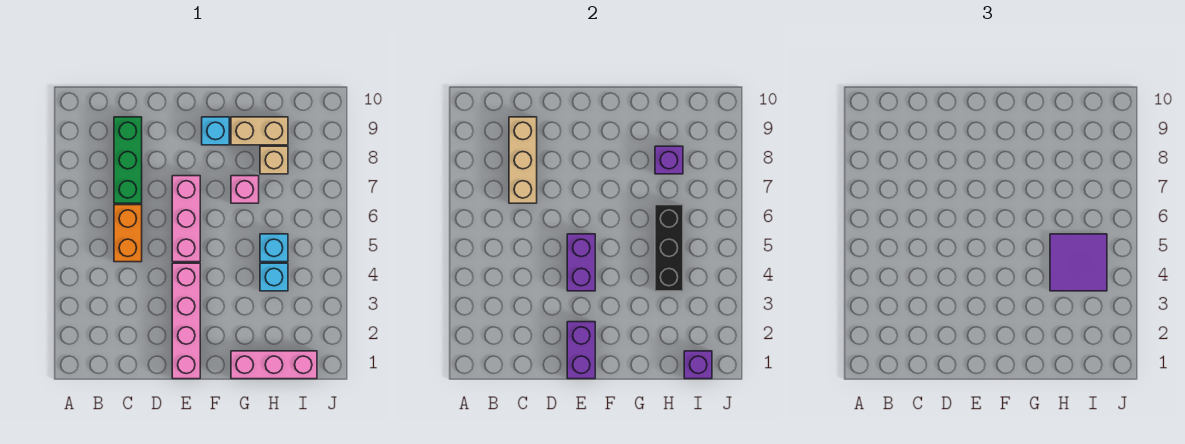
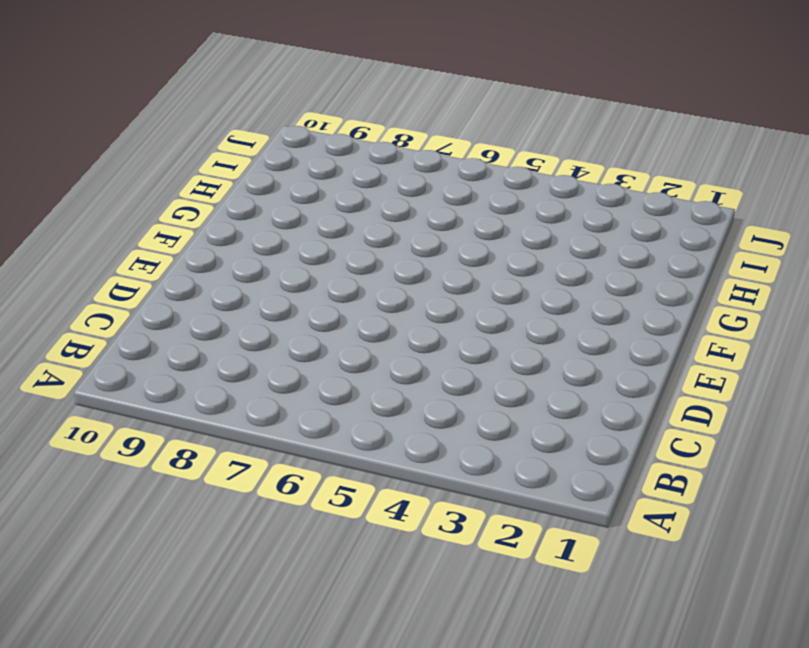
none -> orange 1x2 brick [114,205,142,262]
none -> green 1x3 brick [114,117,142,203]
none -> pink 1x4 brick [172,263,200,379]

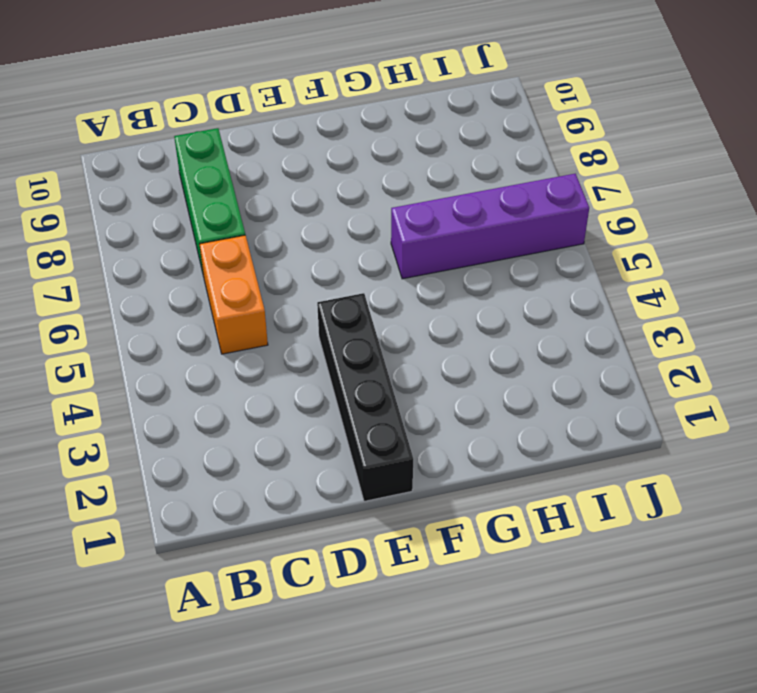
black 1x4 brick [317,293,413,501] -> pink 1x4 brick [172,263,200,379]
purple 1x4 brick [391,174,589,279] -> none
none -> pink 1x3 brick [172,176,200,262]
none -> cyan 1x1 brick [202,117,229,145]
none -> pink 1x3 brick [231,351,317,379]

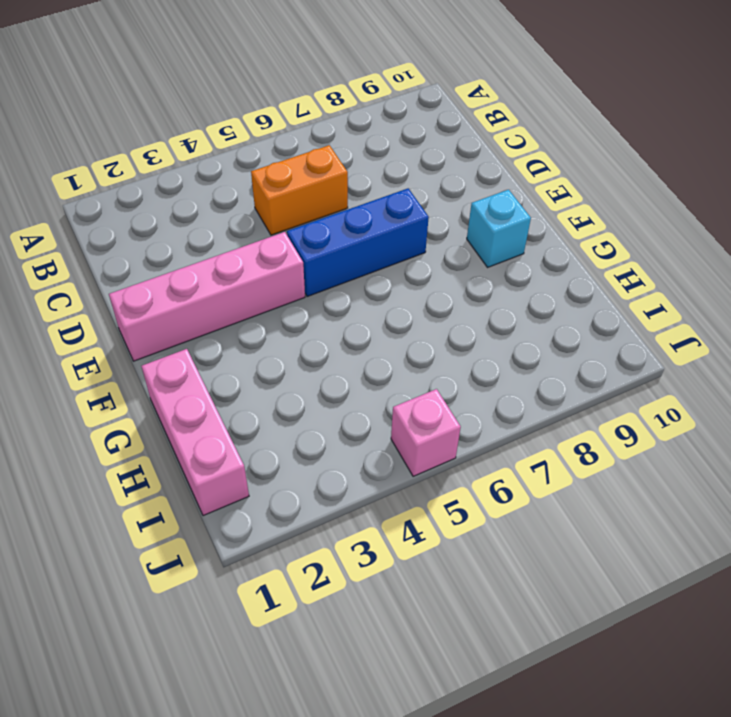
blue 1x3 brick [287,188,429,297] -> pink 1x3 brick [172,176,200,262]
pink 1x1 brick [391,389,461,476] -> pink 1x1 brick moved to [231,176,259,203]
none -> green 1x3 brick [114,117,142,203]
none -> tan 1x2 brick [231,117,288,145]
none -> cyan 1x1 brick [260,263,288,291]

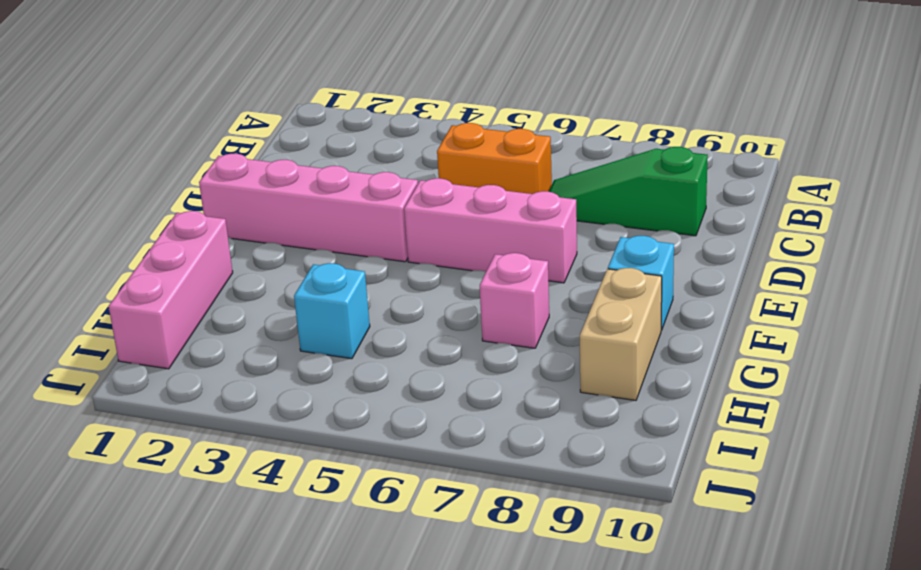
green 1x3 slope [549,147,708,236] -> green 1x3 brick [114,117,142,203]
none -> cyan 1x1 brick [260,234,288,262]
none -> tan 1x1 brick [260,146,288,174]
none -> tan 1x3 brick [509,117,537,203]

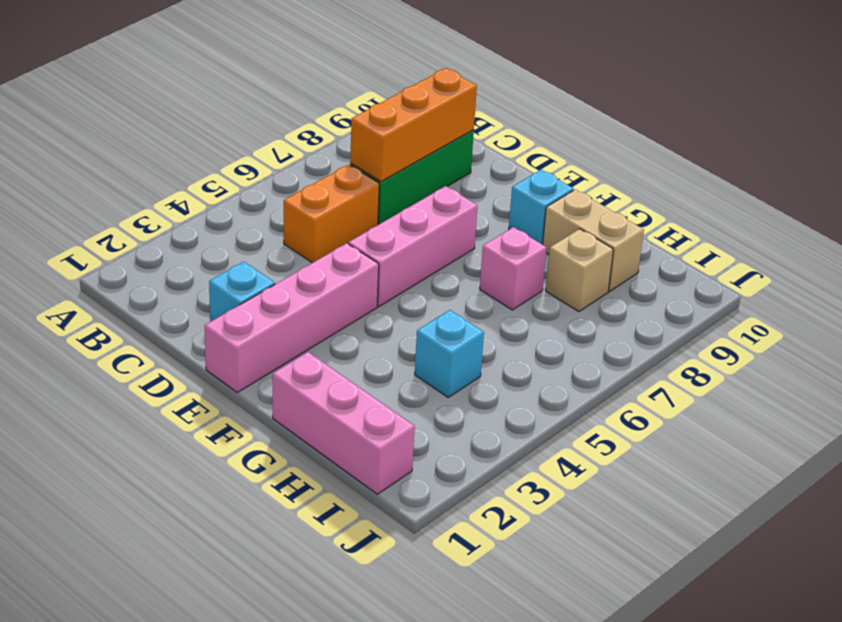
orange 1x3 brick [350,68,477,182] -> tan 1x3 brick [509,117,537,203]
cyan 1x1 brick [209,261,275,322] -> cyan 1x1 brick moved to [260,234,288,262]
none -> purple 1x2 brick [567,322,595,379]
none -> purple 1x2 brick [567,234,595,291]
none -> black 1x3 brick [655,205,683,291]

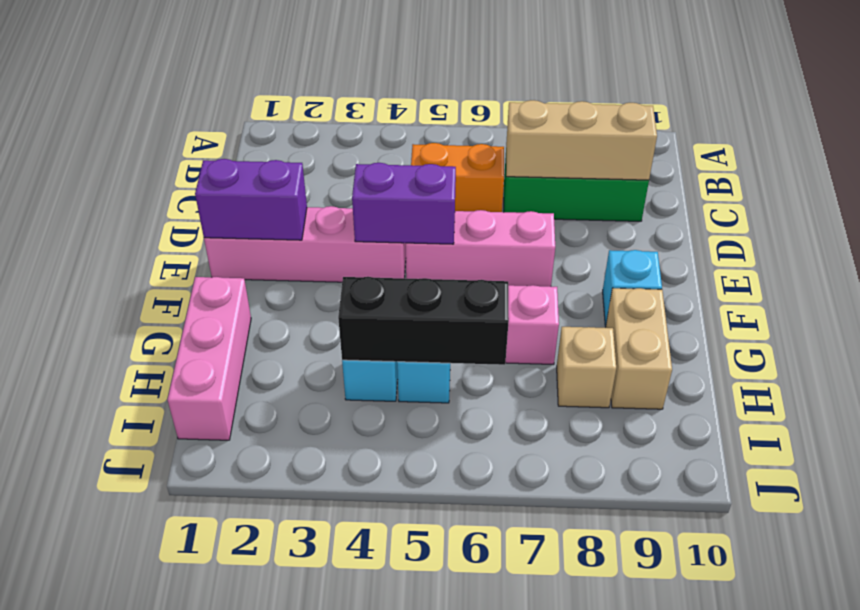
none -> purple 1x1 brick [655,146,683,174]
none -> purple 1x1 brick [684,351,712,379]
none -> purple 2x2 tile [1050,234,1107,291]

